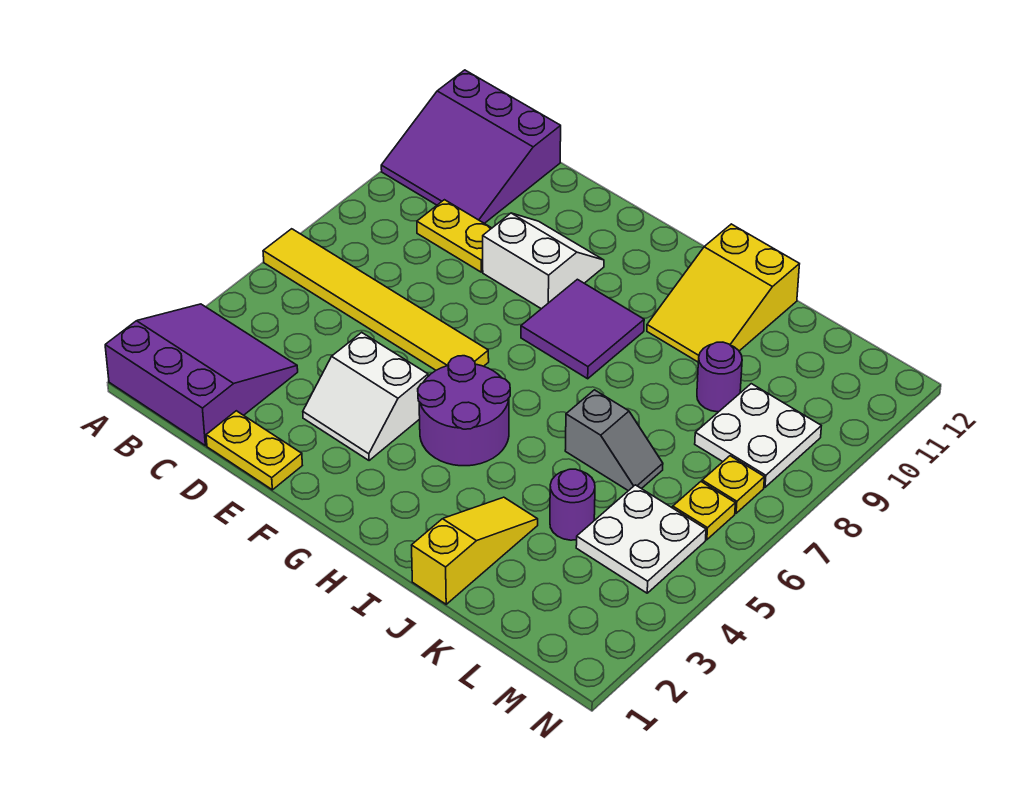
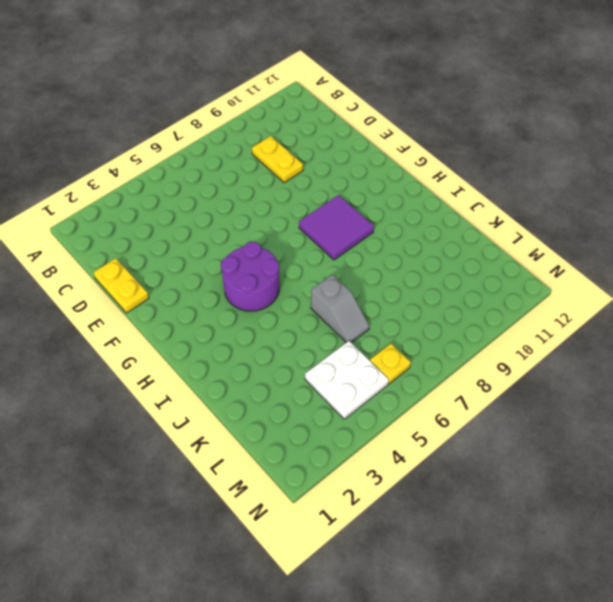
none -> purple 3x3 slope [105,304,298,446]
none -> yellow 1x6 tile [263,229,489,370]
none -> purple 3x3 slope [381,70,561,223]

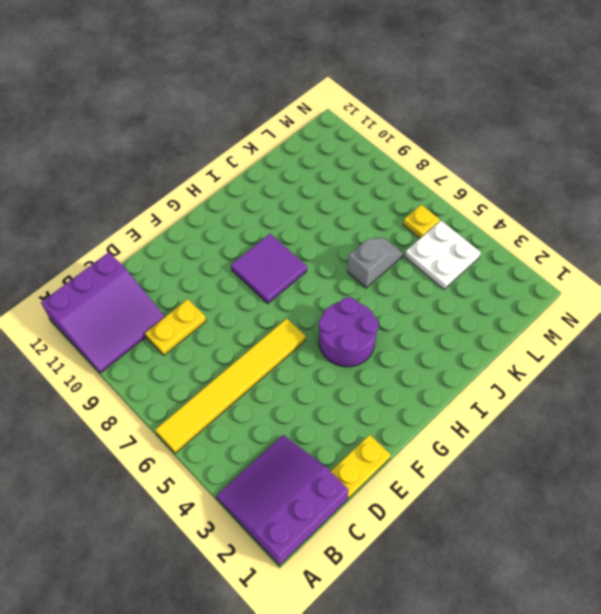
none -> white 2x2 slope [303,332,428,461]
none -> white 2x2 slope [483,213,604,309]
none -> yellow 2x3 slope [647,224,799,362]

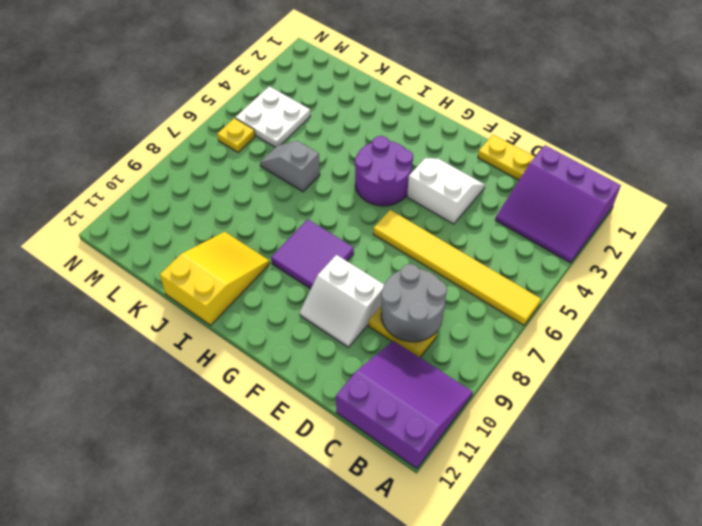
grey 2x2 round brick [381,264,447,342] -> none
none -> yellow 1x3 slope [412,497,538,604]
none -> purple 1x1 round brick [550,469,595,540]
none -> purple 1x1 round brick [697,342,742,412]

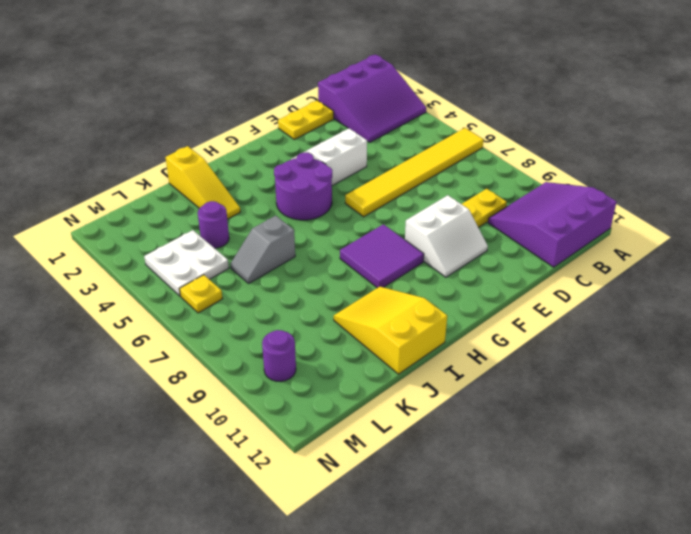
purple 1x1 round brick [262,330,296,381] -> purple 1x1 round brick moved to [697,342,742,412]
none -> white 2x2 plate [695,384,821,487]
none -> yellow 1x1 plate [702,456,764,513]

